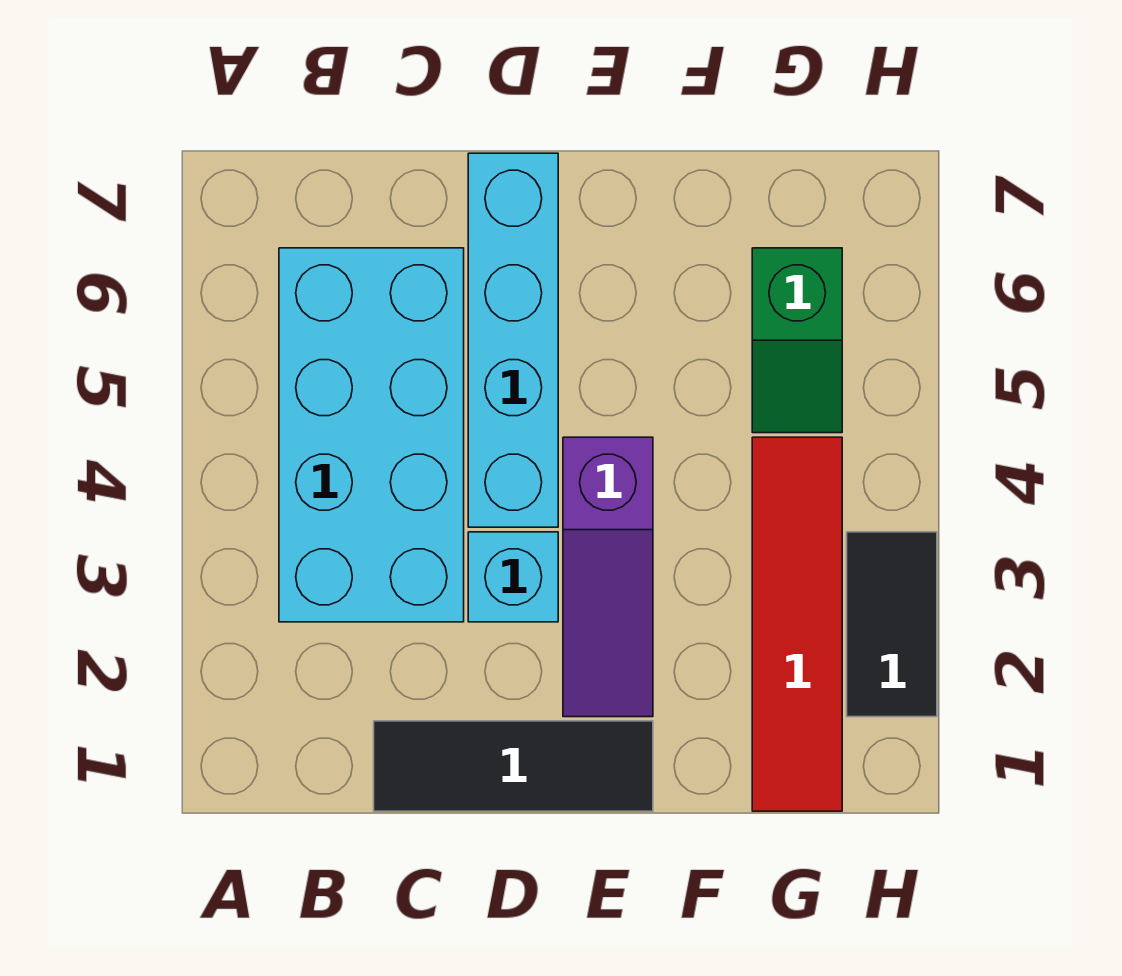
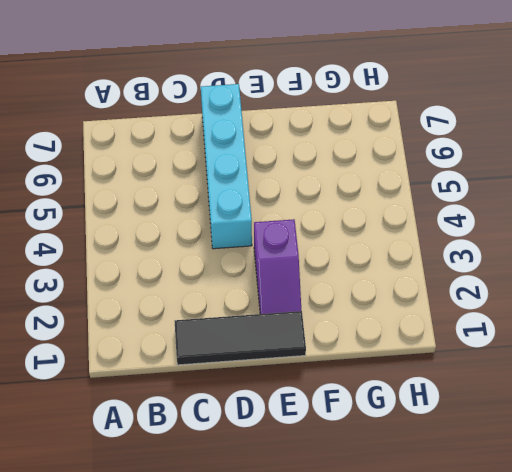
purple 1x2 slope [254,219,301,314] -> purple 1x3 slope [563,437,653,717]
none -> cyan 2x4 brick [279,248,464,622]
none -> cyan 1x1 brick [468,532,558,622]

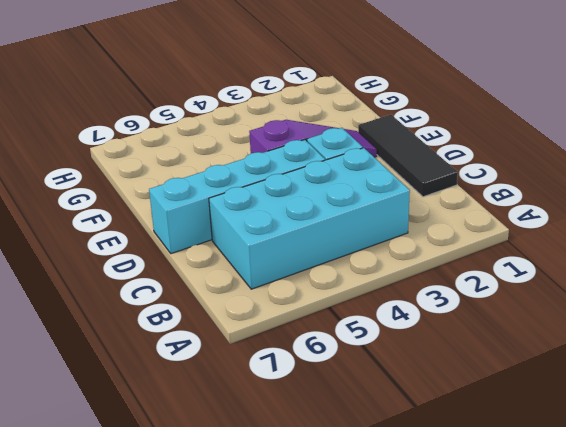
none -> red 1x4 tile [752,437,842,811]
none -> green 1x2 slope [752,248,842,433]

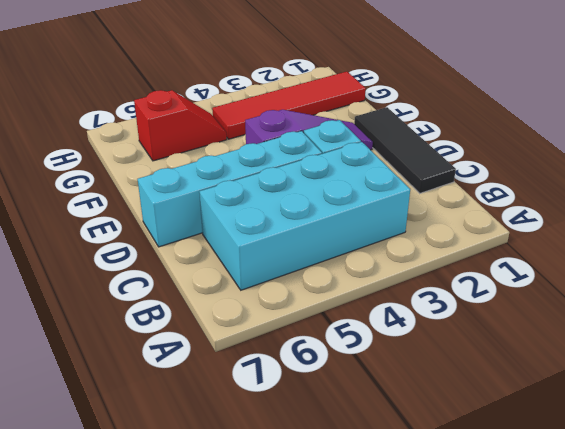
red 1x2 slope [134,90,227,161] -> green 1x2 slope [752,248,842,433]
none -> black 1x2 tile [847,532,937,717]

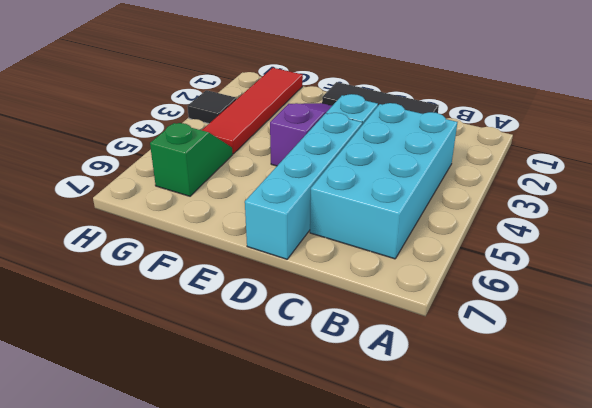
black 1x1 tile [187,90,237,124] -> black 1x2 tile [847,532,937,717]

